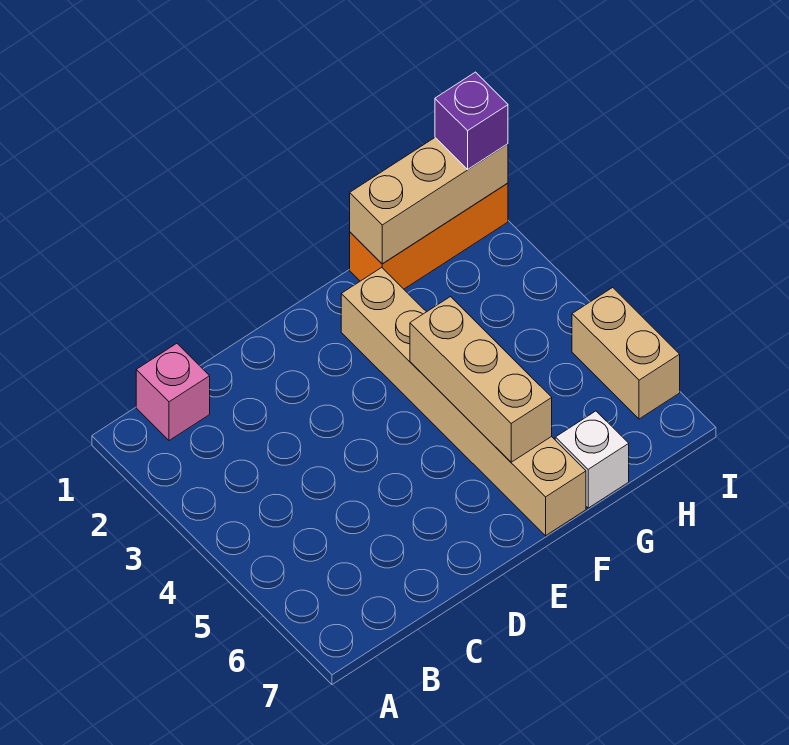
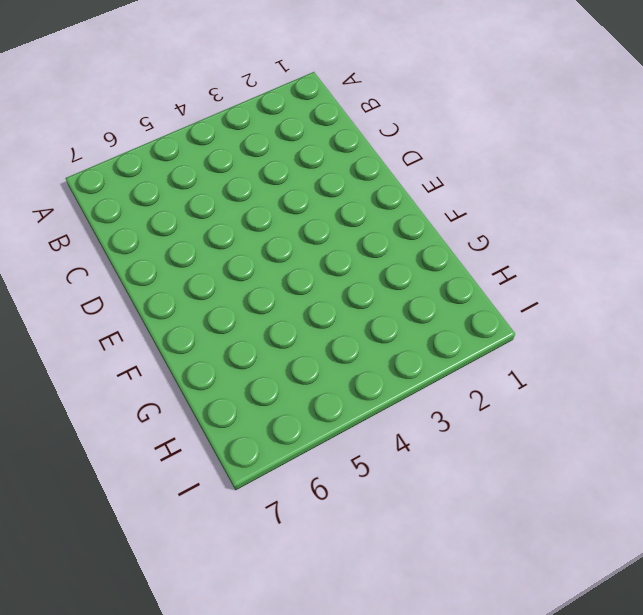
none -> pink 1x1 brick [136,344,210,441]
none -> tan 1x6 brick [341,268,586,536]

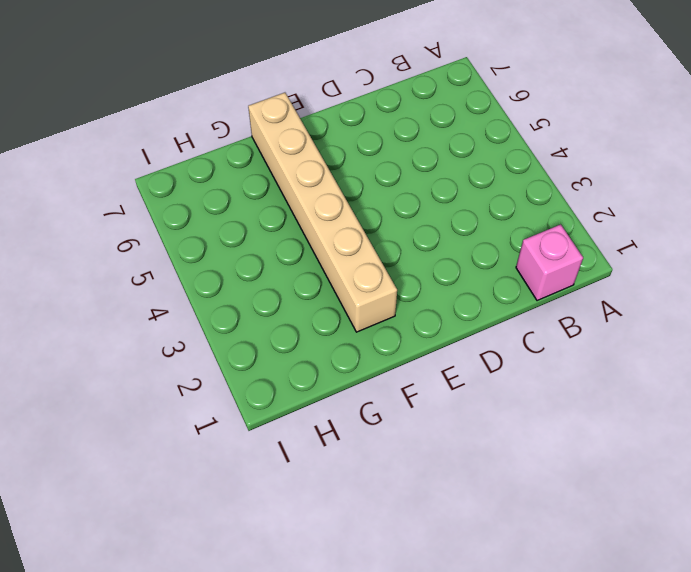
none -> orange 1x3 brick [350,183,508,289]
none -> white 1x1 brick [555,411,629,508]

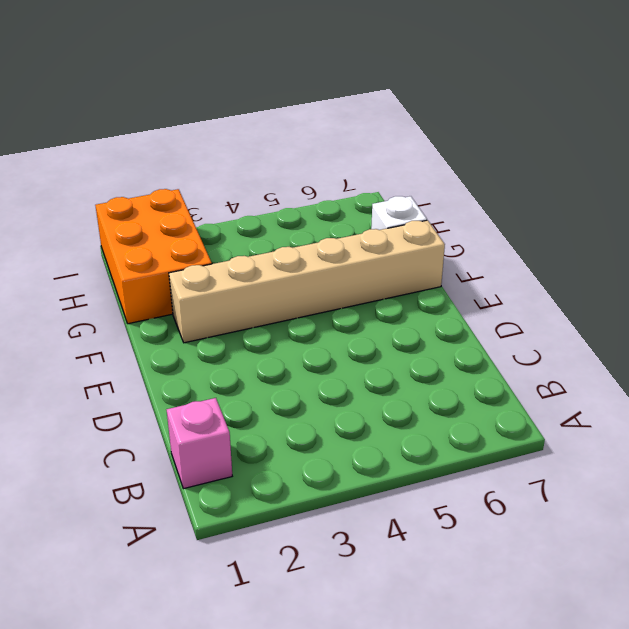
orange 2x3 brick [95,189,212,324] -> orange 1x3 brick [350,183,508,289]
none -> tan 1x2 brick [572,288,680,419]
none -> tan 1x3 brick [410,297,552,462]

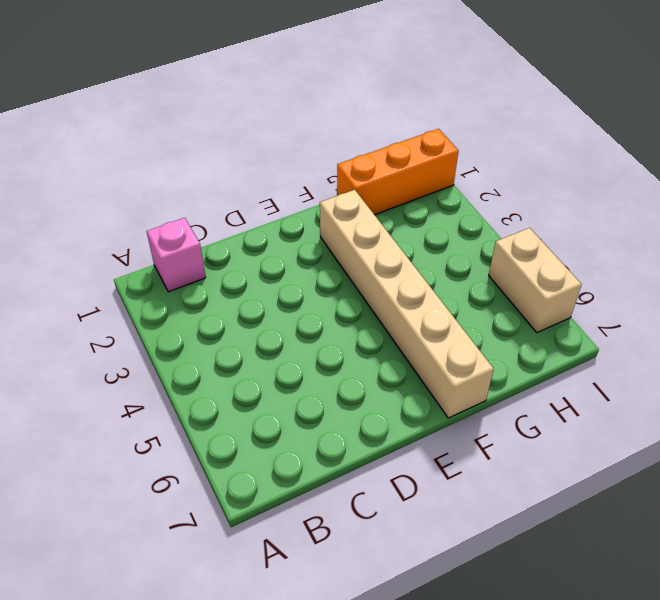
none -> white 1x1 brick [555,411,629,508]
none -> tan 1x3 brick [410,297,552,462]

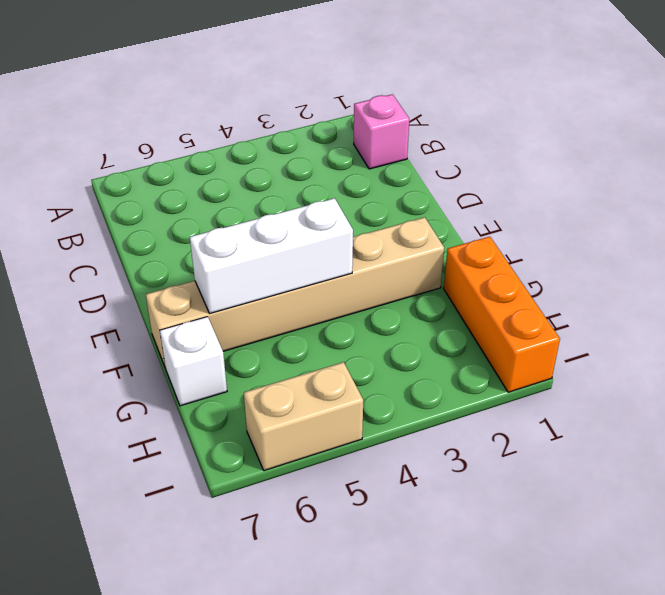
white 1x3 brick [190,198,353,313] -> tan 1x3 brick [410,297,552,462]
none -> tan 1x3 brick [350,138,508,264]
none -> purple 1x1 brick [435,72,508,169]

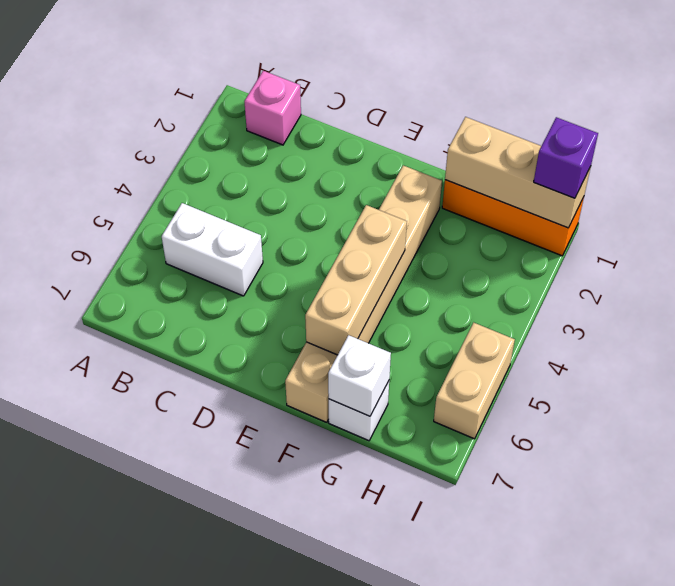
white 1x2 brick [162,203,263,296] -> none
white 1x1 brick [328,335,391,416] -> none

